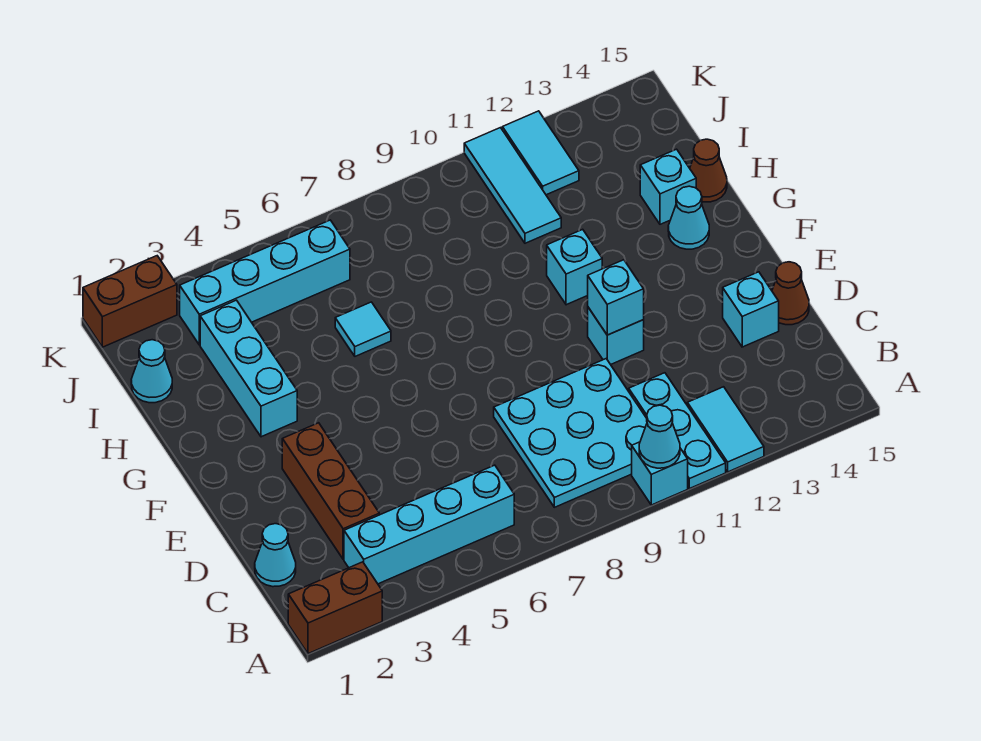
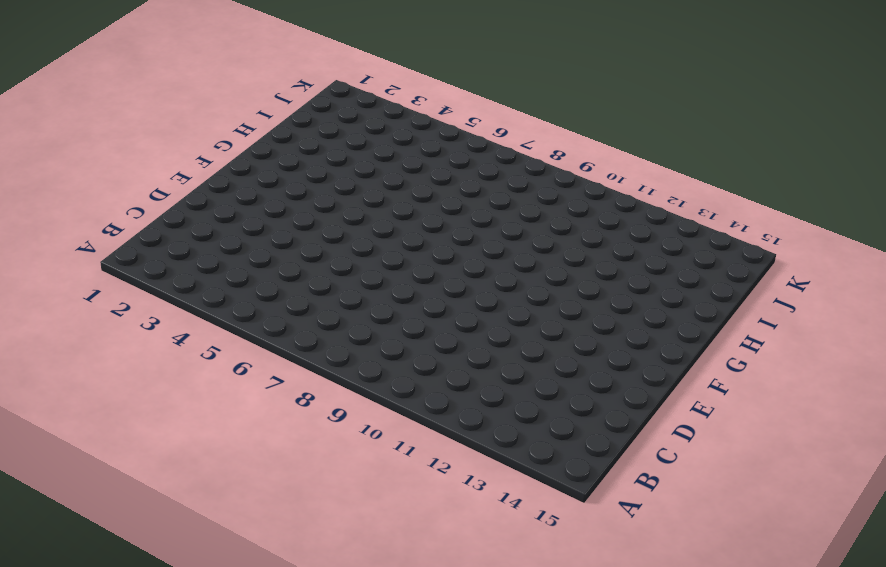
none -> brown 1x2 brick [288,562,382,654]
none -> cyan 1x1 brick [632,442,688,505]
none -> cyan 1x3 plate [629,373,726,489]

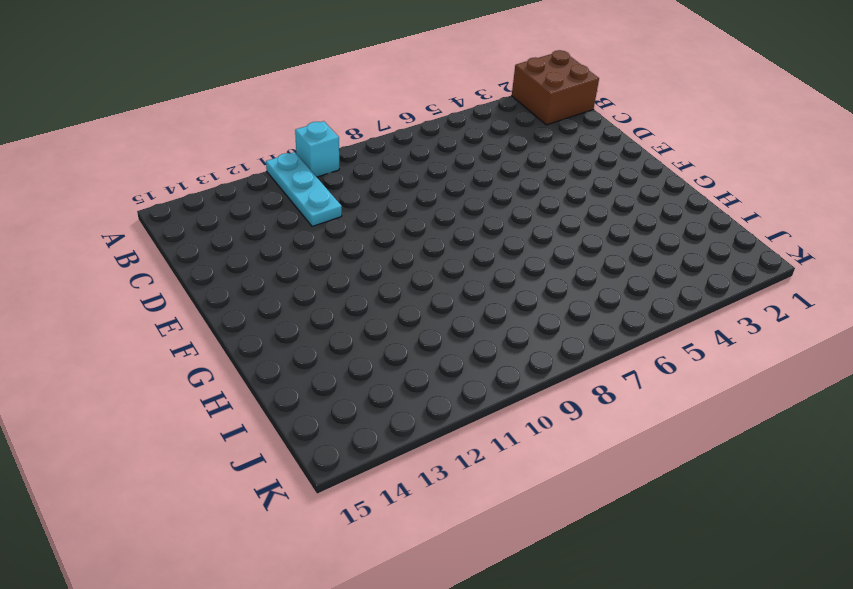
brown 2x2 brick [512,50,599,125] -> brown 1x2 brick [288,562,382,654]
none -> cyan 1x2 tile [687,387,764,472]
none -> cyan 1x4 brick [344,465,514,584]
none -> cyan 3x3 plate [494,359,647,507]

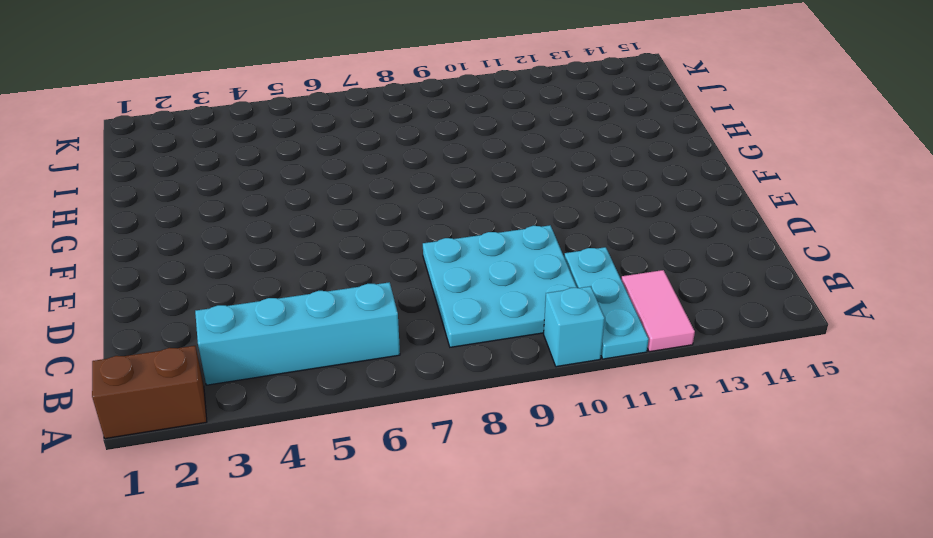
pink 1x2 tile [621,270,695,352] -> cyan 1x2 tile [687,387,764,472]
none -> cyan 1x1 cone [255,524,296,587]
none -> brown 1x3 brick [282,423,379,559]
none -> cyan 1x1 brick [723,272,779,347]

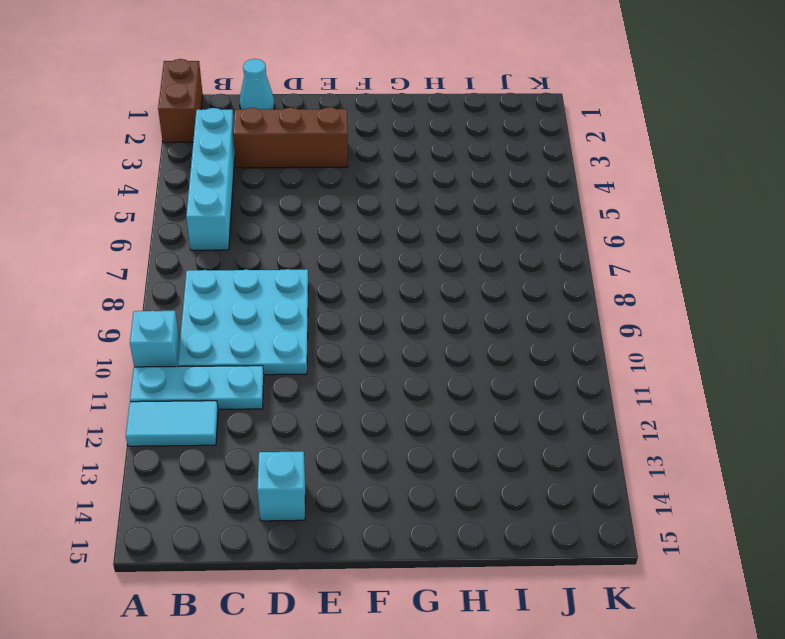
none -> brown 1x1 cone [772,262,809,325]
none -> cyan 1x1 brick [588,307,644,365]
none -> cyan 1x3 brick [200,300,297,437]

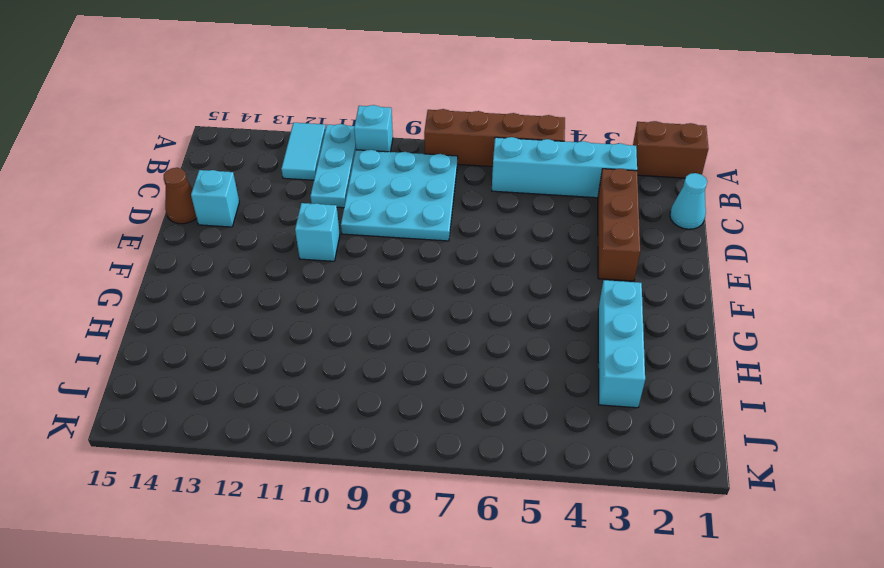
brown 1x4 brick [424,109,565,167] -> none
none -> cyan 1x1 brick [547,229,602,305]
none -> cyan 1x1 cone [668,186,709,249]
none -> cyan 1x1 tile [335,302,391,356]

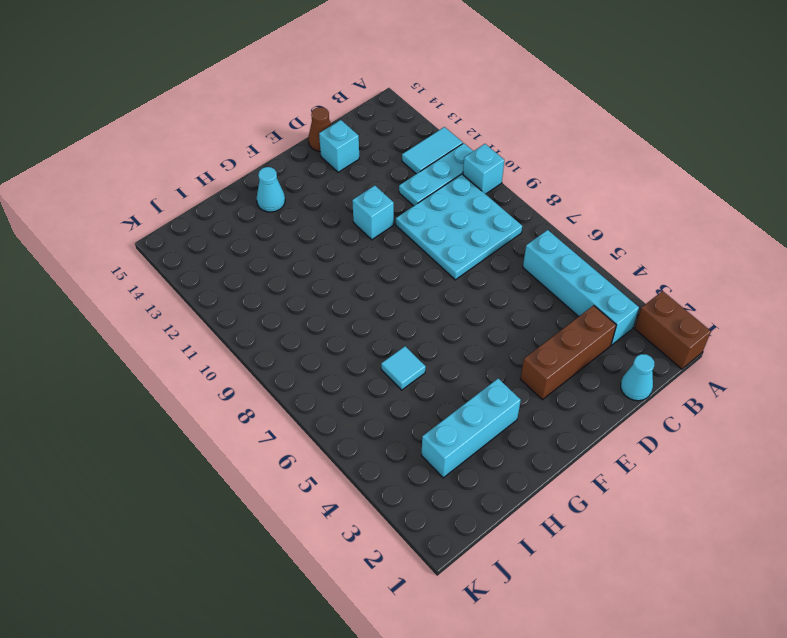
none -> cyan 1x1 brick [547,229,602,305]
none -> cyan 1x1 brick [640,149,696,224]
none -> brown 1x1 cone [690,139,727,202]

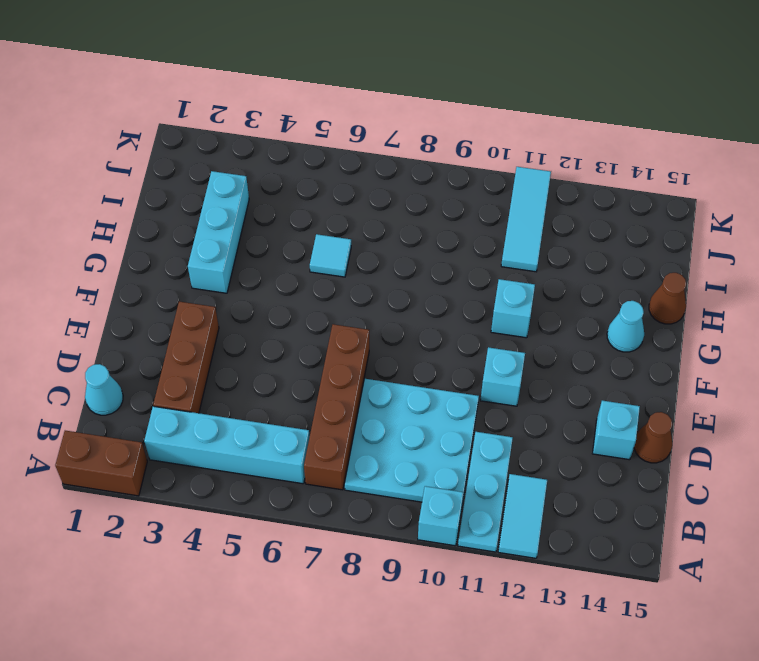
brown 1x4 brick [304,324,369,490] -> none
none -> cyan 1x1 brick [640,149,696,224]
none -> cyan 1x1 cone [131,340,172,403]
none -> cyan 1x4 brick [180,220,350,345]

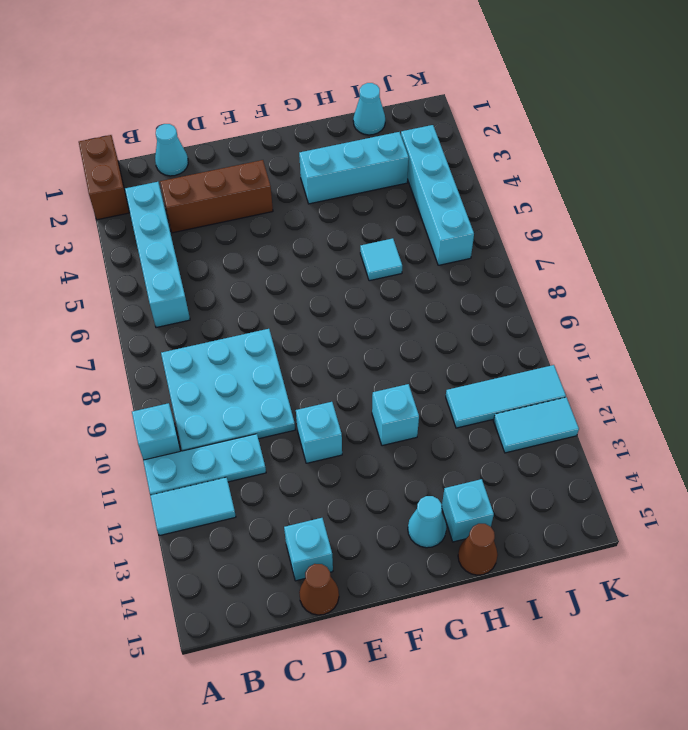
none -> brown 1x2 brick [83,256,177,347]
none -> cyan 1x1 cone [639,405,680,468]
none -> cyan 1x1 brick [588,260,644,335]

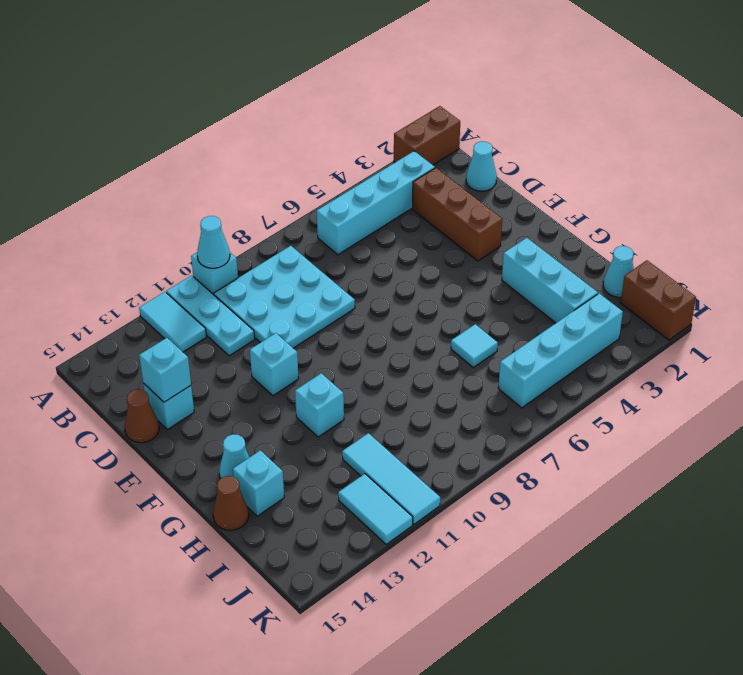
cyan 1x1 brick [139,338,191,402] -> cyan 1x1 brick moved to [588,260,644,335]
brown 1x2 brick [621,260,696,340] -> brown 1x2 brick turned to [83,256,177,347]

